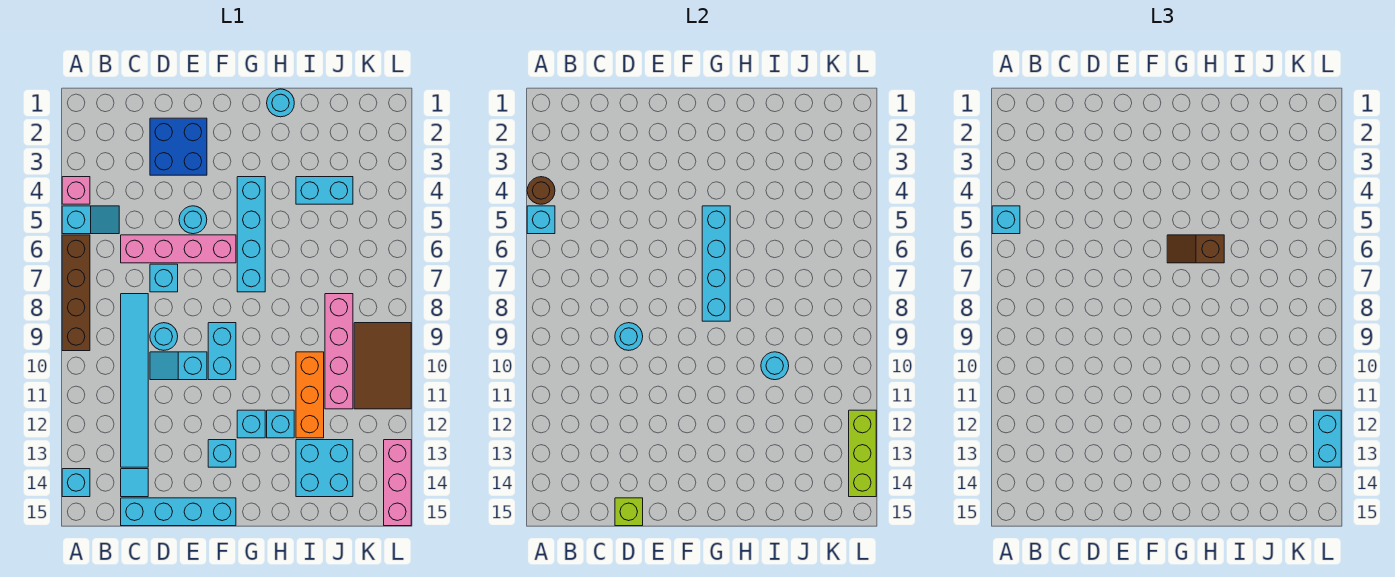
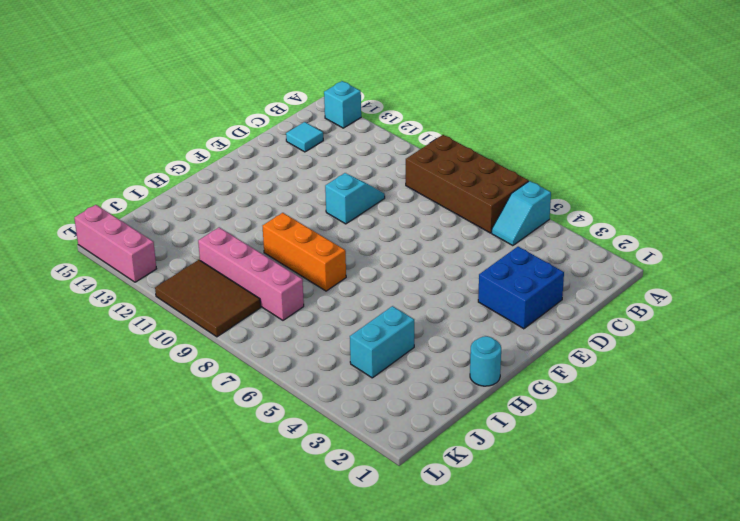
brown 2x4 brick [406,135,529,233] -> brown 1x4 brick [62,235,90,351]
orange 1x3 brick [263,213,346,291] -> orange 1x3 brick moved to [296,352,324,438]
none -> pink 1x1 brick [62,177,90,204]
none -> pink 1x4 brick [121,235,236,263]
none -> cyan 1x6 tile [121,294,148,467]
none -> cyan 1x4 brick [121,498,236,526]

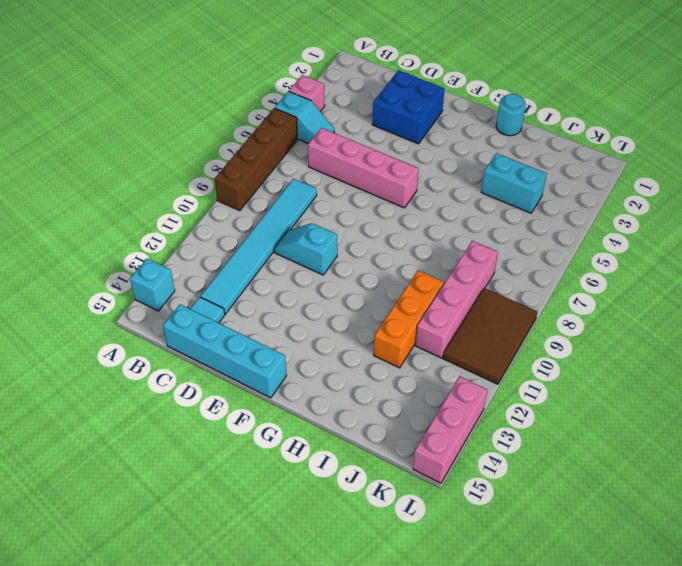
none -> cyan 1x1 brick [150,264,178,292]
none -> cyan 1x1 round brick [150,323,178,350]
none -> cyan 1x1 round brick [179,206,207,234]
none -> cyan 1x2 brick [208,323,236,380]

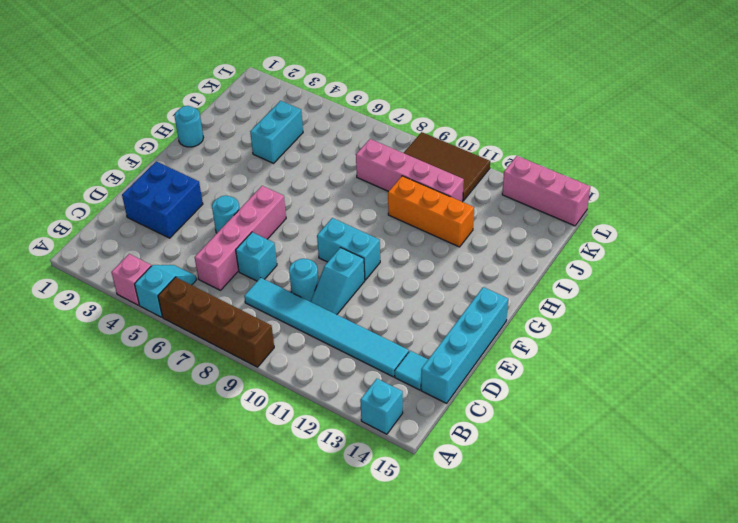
none -> cyan 1x1 brick [208,440,236,467]
none -> cyan 1x4 brick [237,177,265,292]
none -> cyan 1x1 brick [237,410,265,438]
none -> cyan 1x1 brick [267,410,294,438]

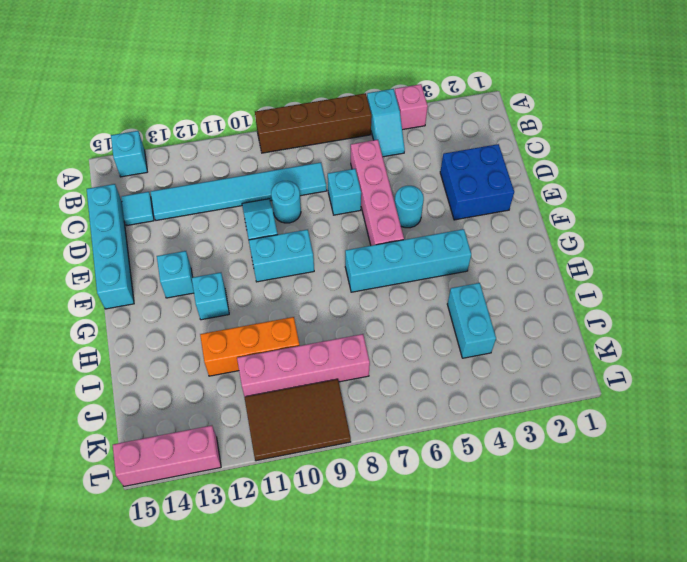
none -> cyan 1x1 round brick [267,89,294,117]
none -> cyan 1x1 brick [267,410,294,438]
none -> cyan 2x2 brick [296,440,353,497]
none -> brown 1x1 round brick [527,177,555,204]

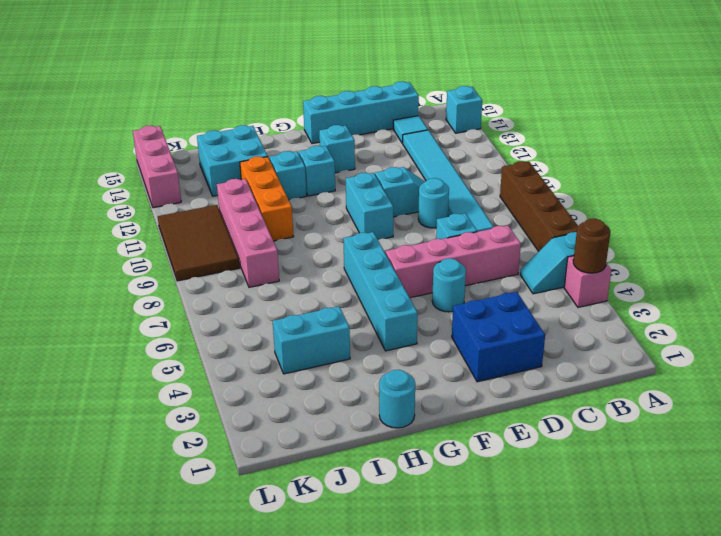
none -> cyan 1x1 brick [527,206,555,234]
none -> cyan 1x1 round brick [615,323,643,350]
none -> lime 1x1 brick [615,498,643,526]
none -> cyan 1x4 brick [702,206,730,321]

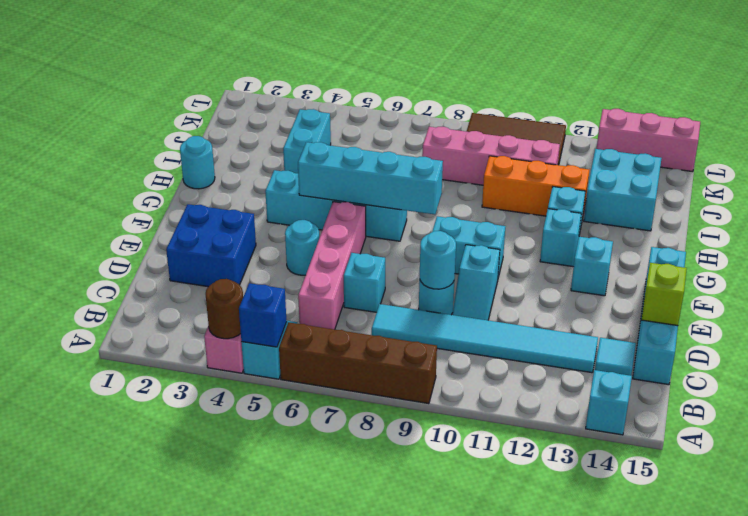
blue 1x1 brick [239,283,287,347] -> cyan 1x1 brick [527,206,555,234]
none -> cyan 1x1 round brick [761,352,789,380]
none -> lime 1x3 brick [849,410,876,497]
none -> cyan 1x1 brick [992,206,1020,234]
none -> brown 1x2 slope [1167,235,1224,263]

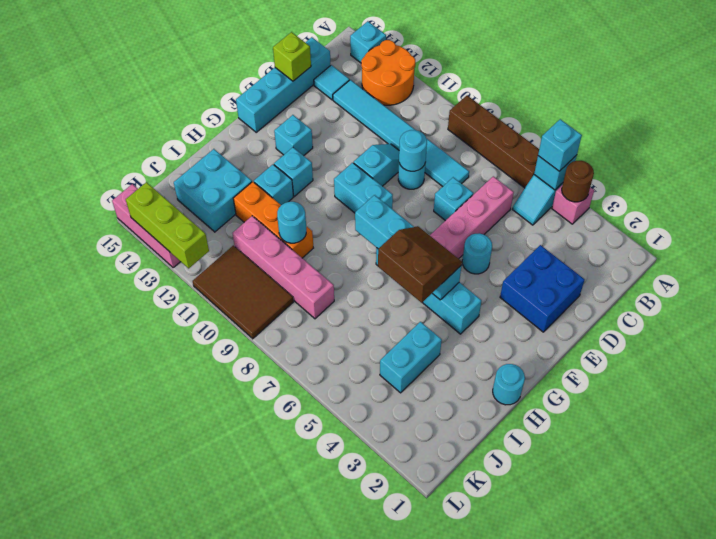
orange 2x2 round brick [361,40,415,105] -> none
brown 2x2 slope [378,226,462,303] -> brown 1x2 slope [1167,235,1224,263]
none -> cyan 1x2 brick [1314,410,1341,467]

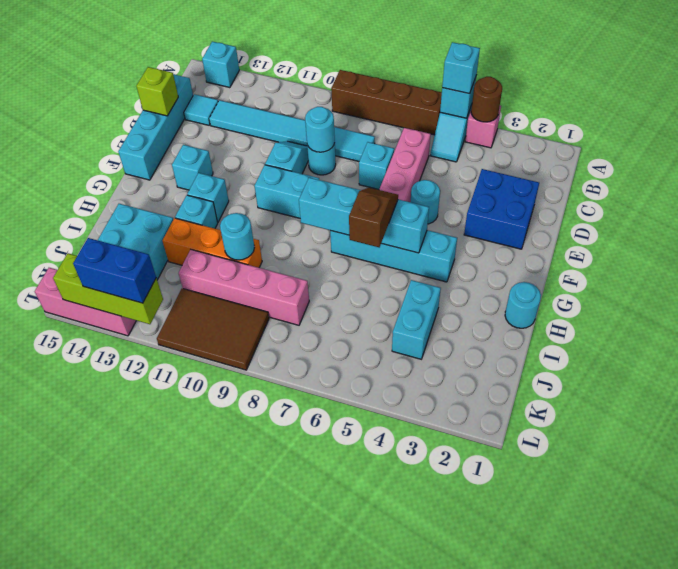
blue 1x2 brick [73,238,156,303] -> cyan 1x2 brick [1314,410,1341,467]

